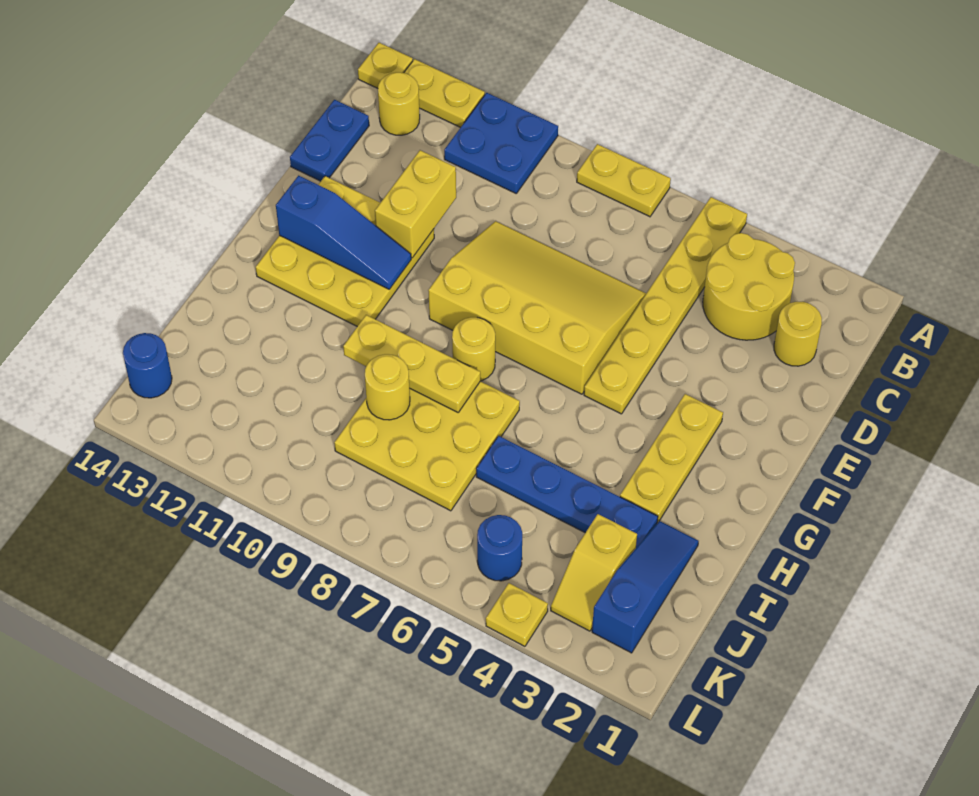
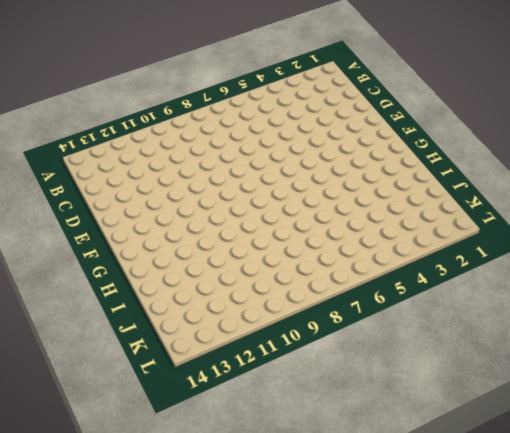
none -> yellow 1x6 plate [584,197,747,414]
none -> yellow 1x2 plate [577,144,671,217]
none -> blue 2x2 plate [444,93,558,193]

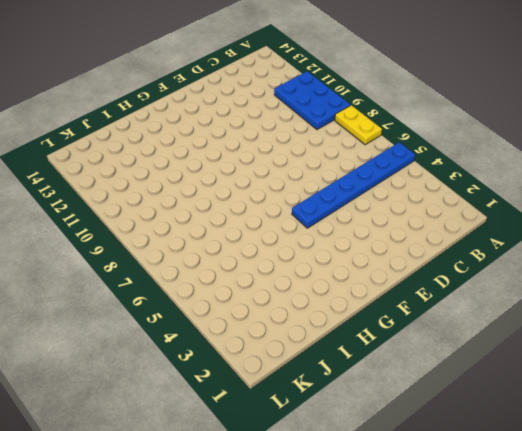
blue 1x6 plate [292,142,415,228] -> yellow 1x6 plate [584,197,747,414]
blue 2x3 plate [274,71,350,130] -> blue 2x2 plate [444,93,558,193]
none -> yellow 1x2 plate [404,59,485,128]
none -> yellow 1x1 plate [358,43,413,88]
none -> yellow 2x2 round brick [703,233,795,340]

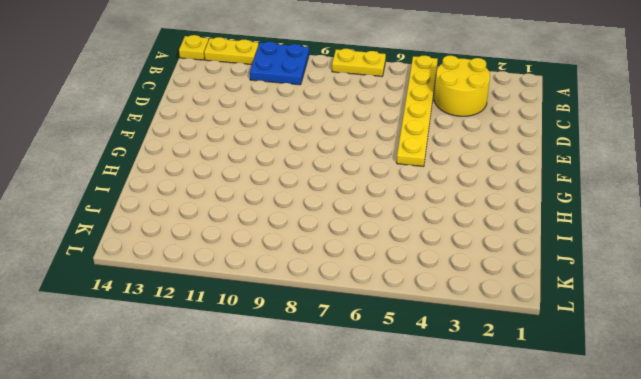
none -> yellow 1x1 round brick [378,72,420,135]
none -> yellow 1x1 round brick [774,302,822,366]
none -> blue 1x2 plate [290,100,369,181]

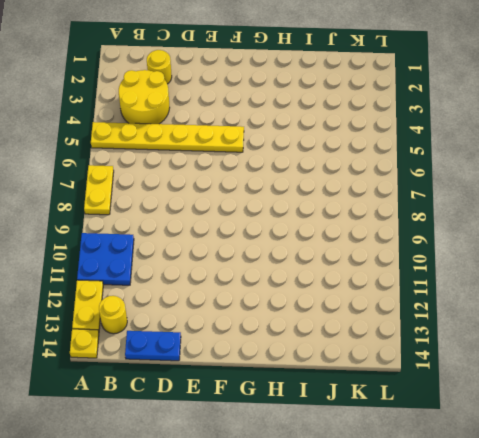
none -> yellow 3x4 slope [428,221,646,394]
none -> yellow 3x3 plate [256,176,434,326]
none -> yellow 1x3 plate [620,394,723,523]

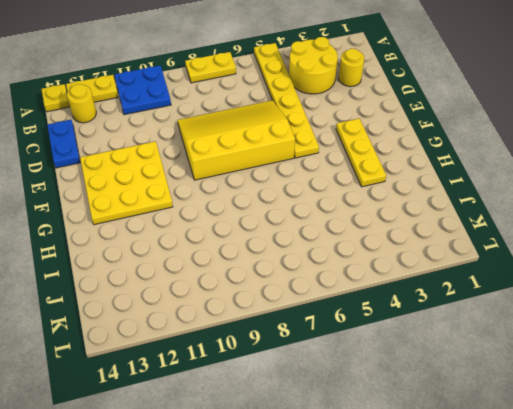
none -> yellow 1x1 round brick [452,317,495,381]
none -> yellow 3x3 plate [334,381,520,511]
none -> blue 1x3 slope [592,521,699,653]

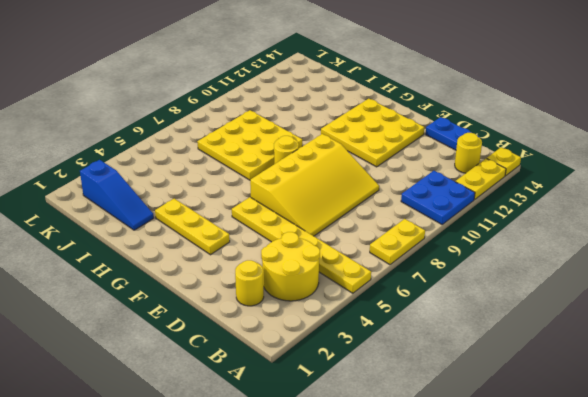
none -> blue 1x4 plate [476,436,658,548]
none -> yellow 1x2 slope [551,514,637,631]
none -> blue 1x1 round brick [477,515,522,581]

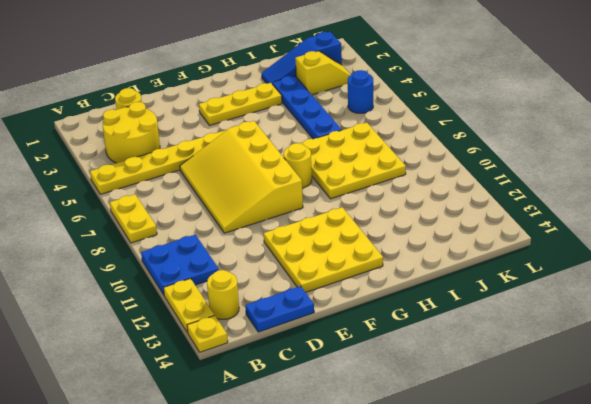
none -> blue 1x1 round brick [123,333,172,398]
none -> yellow 1x1 plate [486,583,548,646]
none -> yellow 1x2 brick [375,150,456,258]

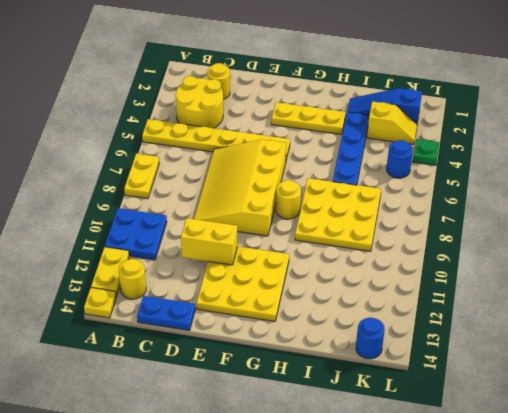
green 1x1 plate [413,139,439,165] -> yellow 1x1 plate [486,583,548,646]
none -> blue 1x3 slope [276,176,411,289]
none -> yellow 1x3 plate [343,315,480,412]
none -> yellow 1x1 round brick [365,354,410,420]

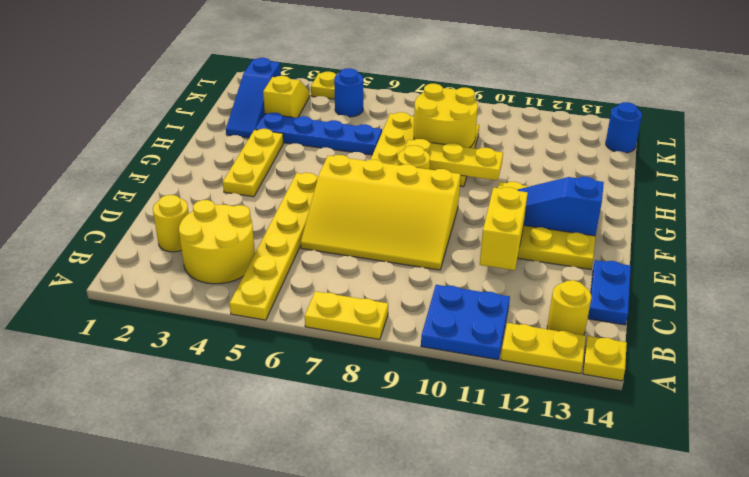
yellow 2x2 round brick [414,84,478,148] -> yellow 1x1 round brick [365,354,410,420]

